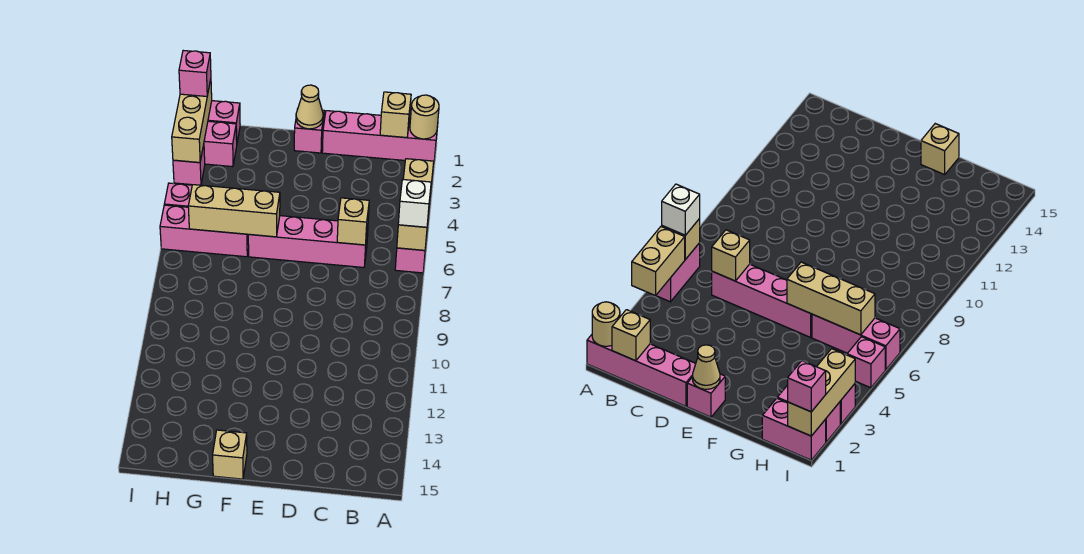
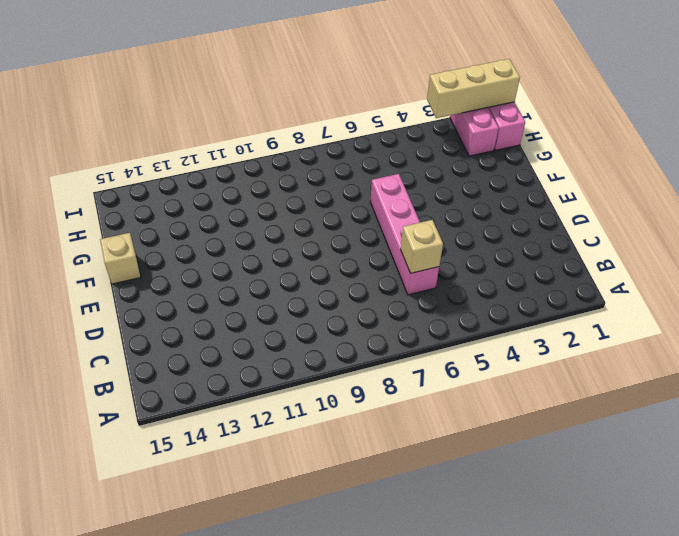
none -> pink 1x4 brick [322,111,437,161]
none -> pink 1x2 brick [395,218,429,273]
none -> pink 1x1 brick [294,110,324,153]

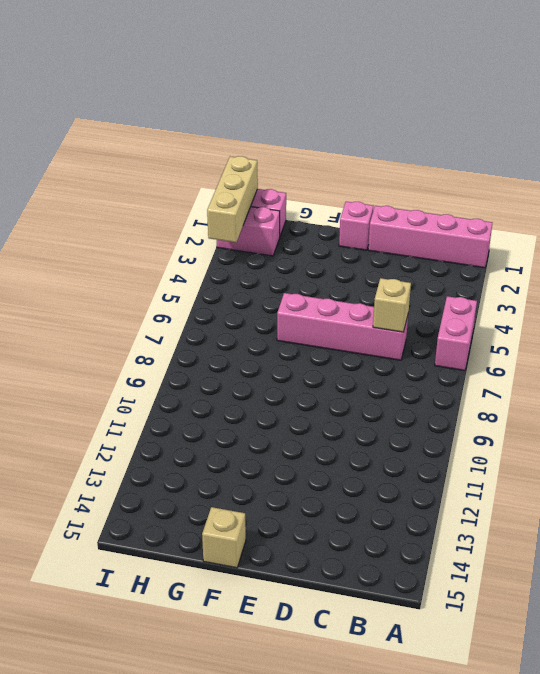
none -> pink 1x3 brick [160,205,249,257]
none -> pink 1x1 brick [173,145,205,185]
none -> pink 1x1 brick [164,183,192,207]

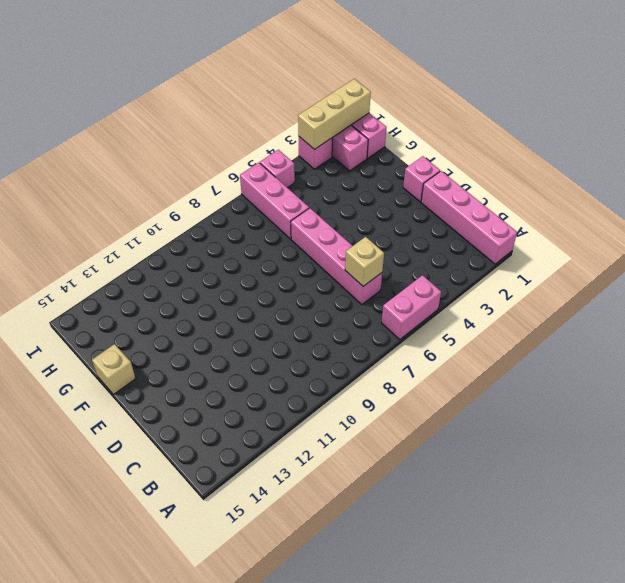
none -> tan 1x1 round brick [410,95,439,139]
none -> tan 1x2 brick [403,159,434,217]
none -> tan 1x1 brick [397,214,429,250]

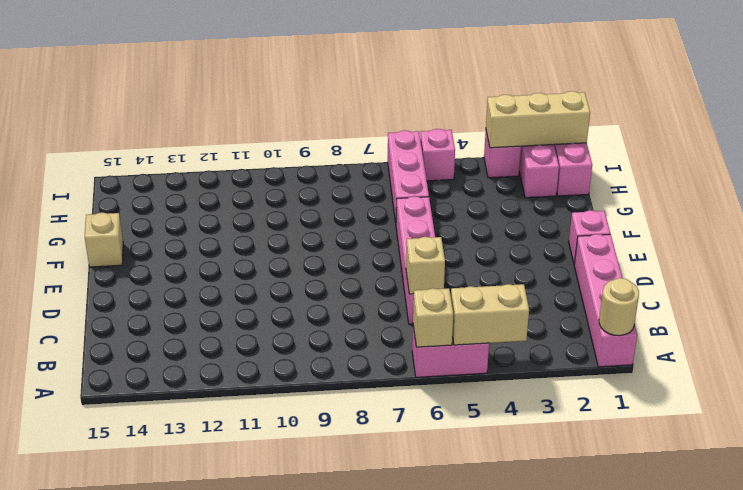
none -> tan 1x1 brick [380,92,411,138]
none -> tan 1x1 cone [296,85,323,129]
none -> tan 1x3 brick [188,185,280,237]

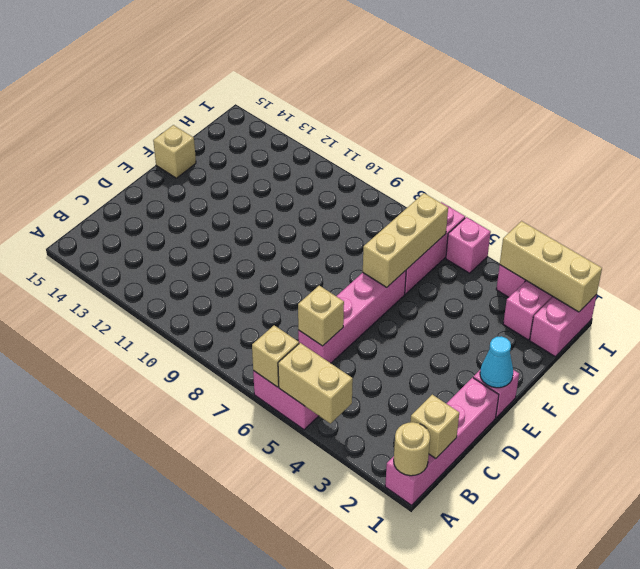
cyan 1x1 cone [480,336,513,388] -> tan 1x1 cone [296,85,323,129]
none -> white 1x1 brick [398,180,431,227]
none -> pink 1x1 brick [179,51,211,96]

